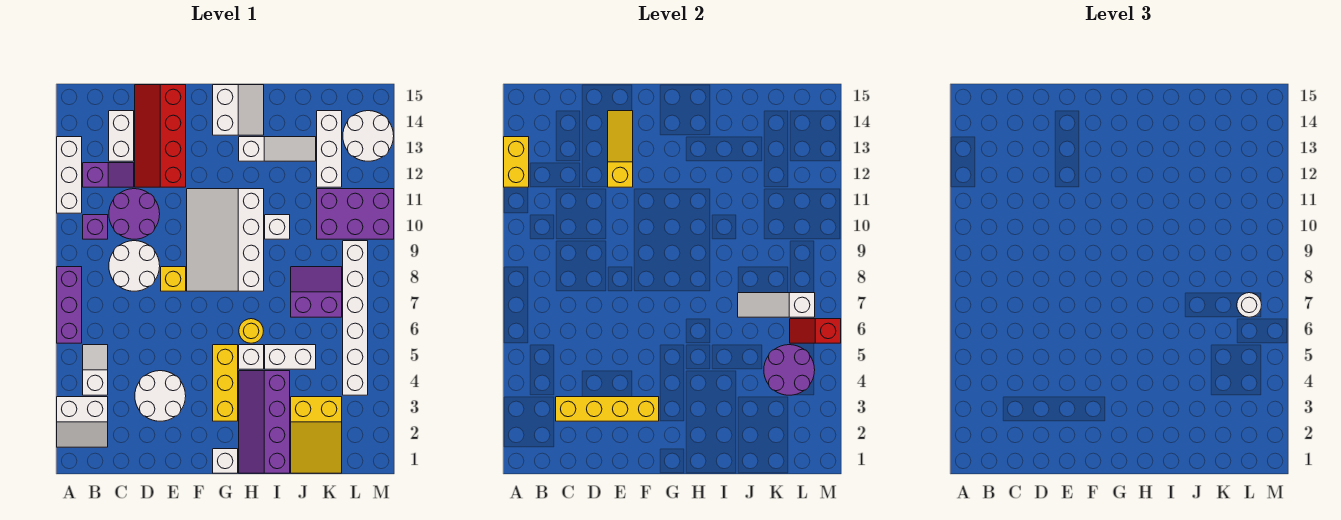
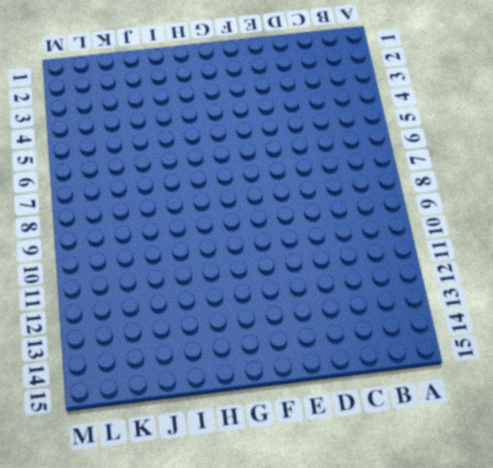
none -> white 2x2 slope [57,397,108,447]
none -> purple 1x3 brick [57,267,82,343]
none -> white 1x3 brick [57,137,82,213]
none -> white 1x2 slope [83,345,108,395]

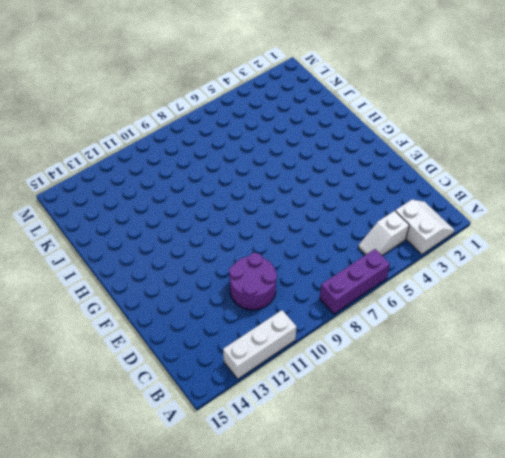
none -> purple 1x1 brick [83,215,108,239]
none -> purple 1x2 slope [83,163,134,187]
none -> white 2x2 round brick [109,241,160,291]
none -> white 1x2 brick [109,111,134,161]

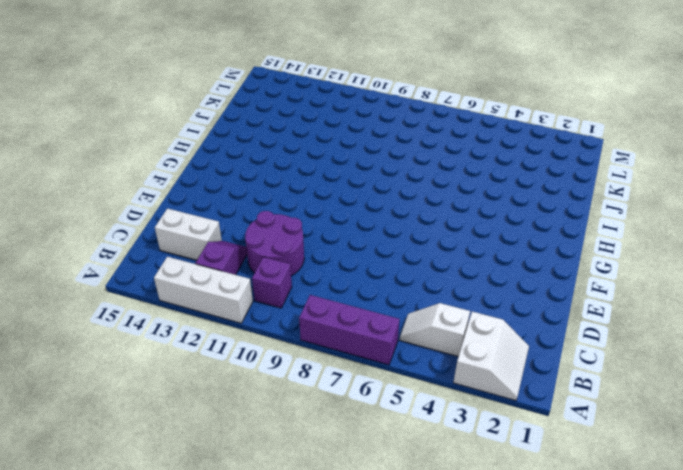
none -> white 2x2 round brick [109,241,160,291]
none -> white 2x2 round brick [135,371,186,421]
none -> red 2x4 slope [135,85,186,187]
none -> yellow 1x1 brick [161,267,186,291]

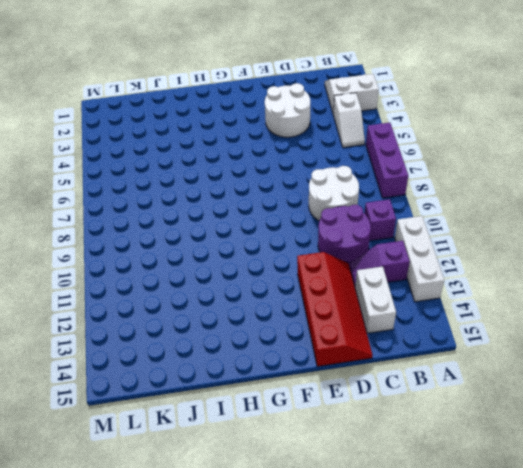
none -> yellow 1x1 brick [161,267,186,291]
none -> white 3x4 slope [187,189,264,291]
none -> white 1x1 brick [213,449,238,473]
none -> yellow 1x3 brick [213,345,238,421]

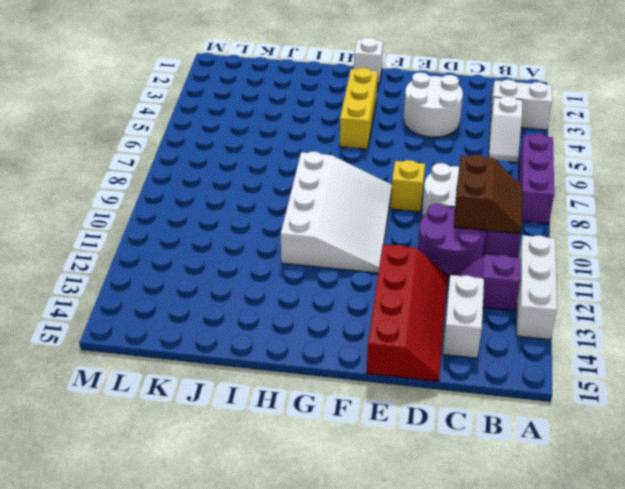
brown 2x2 slope [454,155,522,234] -> none
none -> white 2x2 slope [213,85,264,135]
none -> purple 2x4 slope [239,371,290,473]
none -> white 1x1 brick [239,345,264,369]
none -> yellow 1x1 round brick [239,319,263,343]

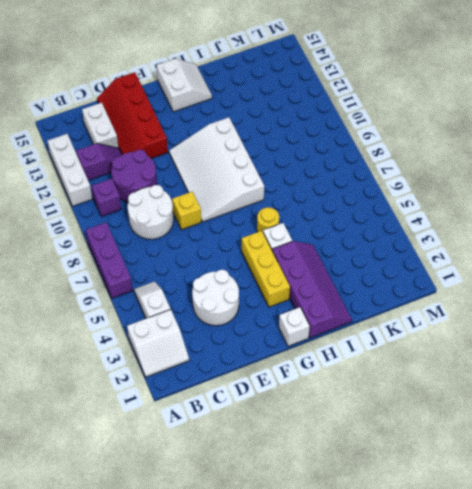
purple 2x4 slope [272,241,352,338] -> purple 2x4 slope turned to [239,371,290,473]
none -> white 1x3 slope [239,137,316,161]
none -> white 1x2 brick [265,345,316,369]
none -> white 1x1 brick [265,215,290,239]
none -> yellow 2x3 slope [291,397,342,473]

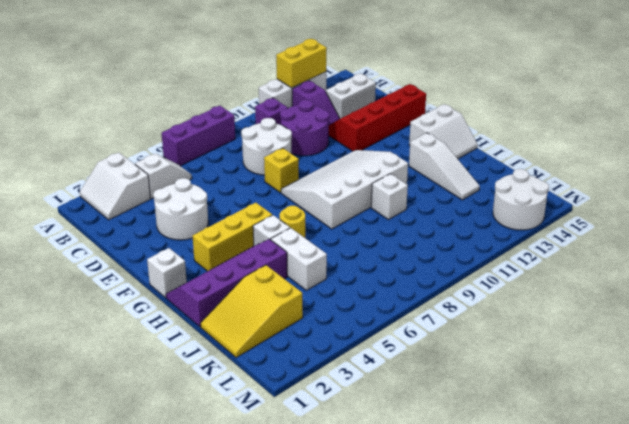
none -> purple 2x2 slope [291,267,342,317]
none -> purple 2x3 brick [317,189,394,239]
none -> white 1x3 brick [317,111,342,187]
none -> white 1x6 brick [343,241,368,395]

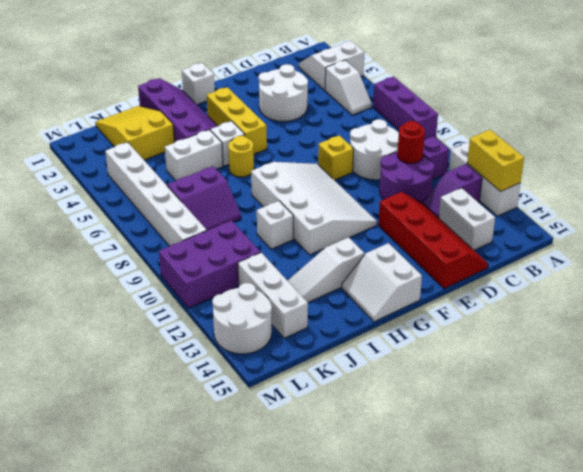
red 1x1 round brick [397,121,425,164] -> none
none -> yellow 1x4 brick [556,397,659,421]
none -> yellow 1x3 slope [608,111,633,187]
none -> white 1x3 slope [738,293,815,317]
none -> purple 2x2 round brick [764,345,815,395]

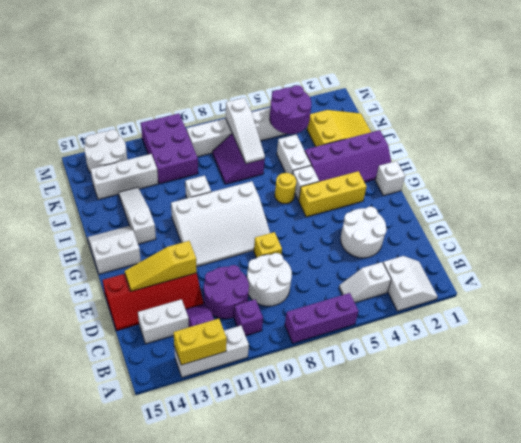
none -> yellow 1x4 brick [556,397,659,421]
none -> red 1x2 slope [790,319,841,343]
none -> white 1x1 round brick [1237,293,1261,317]

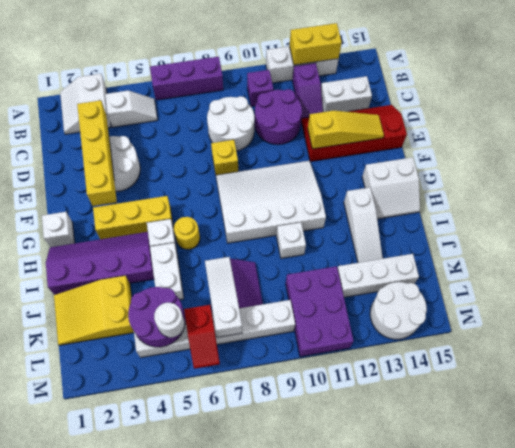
white 1x1 round brick [154,303,185,337] -> white 1x1 round brick moved to [1237,293,1261,317]
red 1x2 slope [184,305,220,369] -> red 1x2 slope turned to [790,319,841,343]

